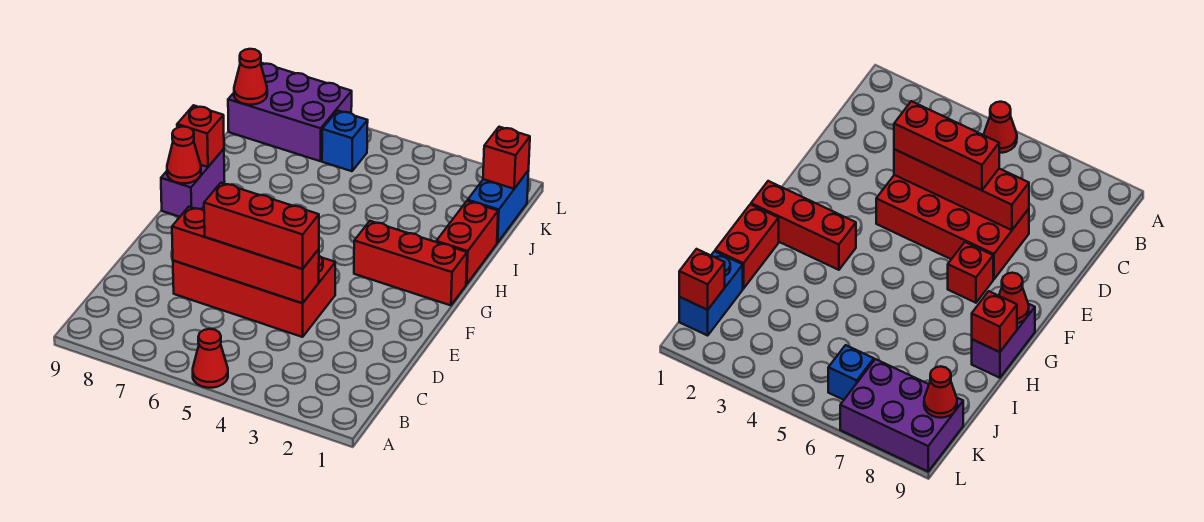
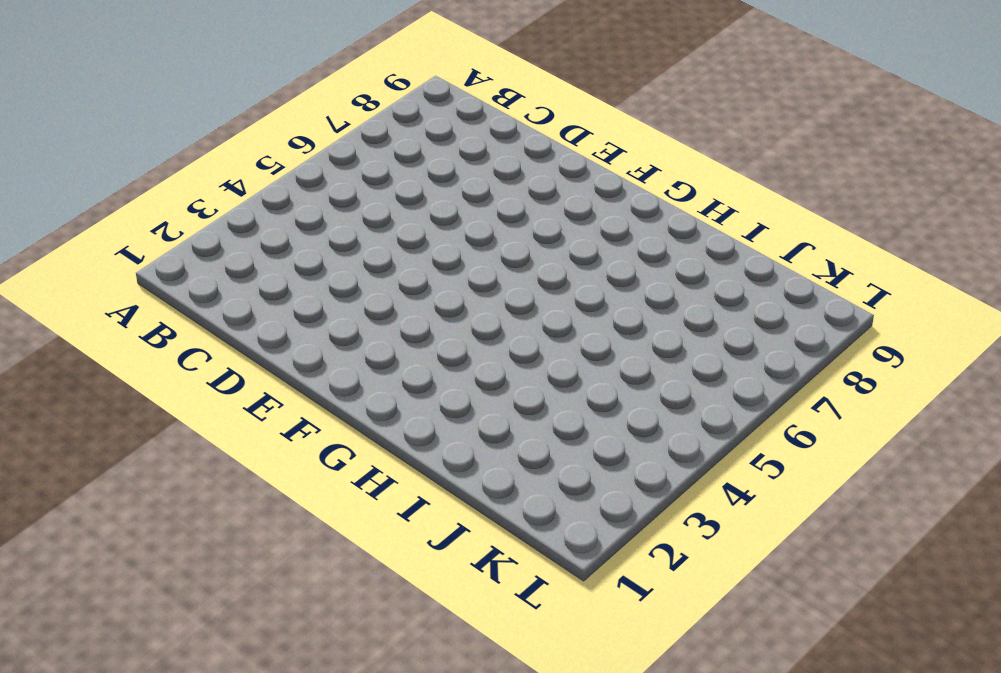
none -> red 1x1 cone [193,329,228,388]
none -> red 2x4 brick [173,256,335,337]
none -> red 1x1 brick [948,242,993,303]

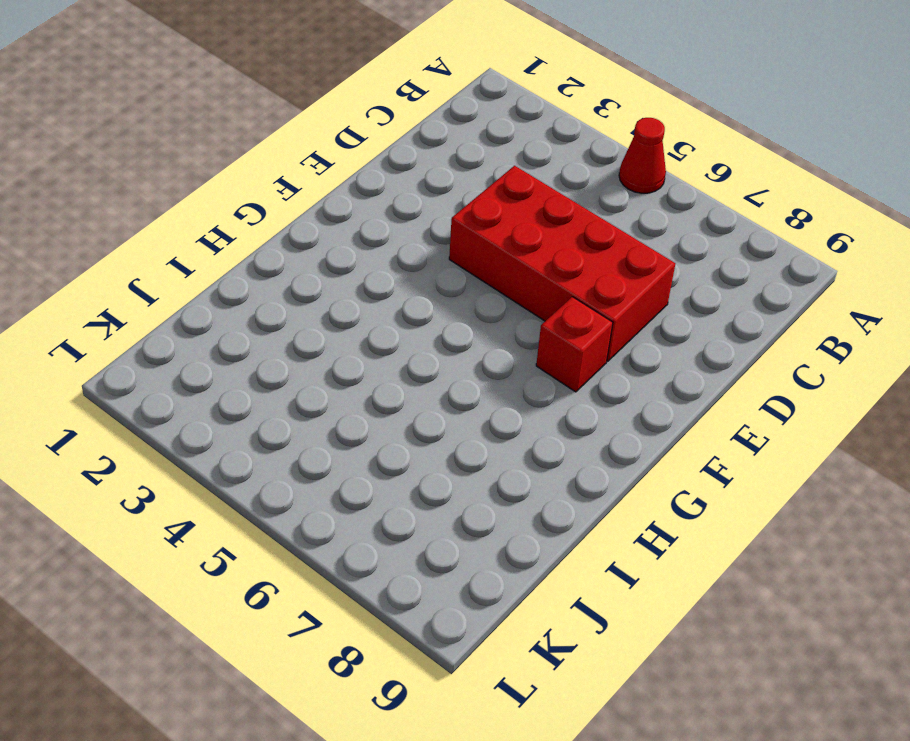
none -> red 1x3 brick [354,221,467,305]
none -> purple 1x2 brick [161,149,224,217]
none -> red 1x2 brick [436,201,498,284]

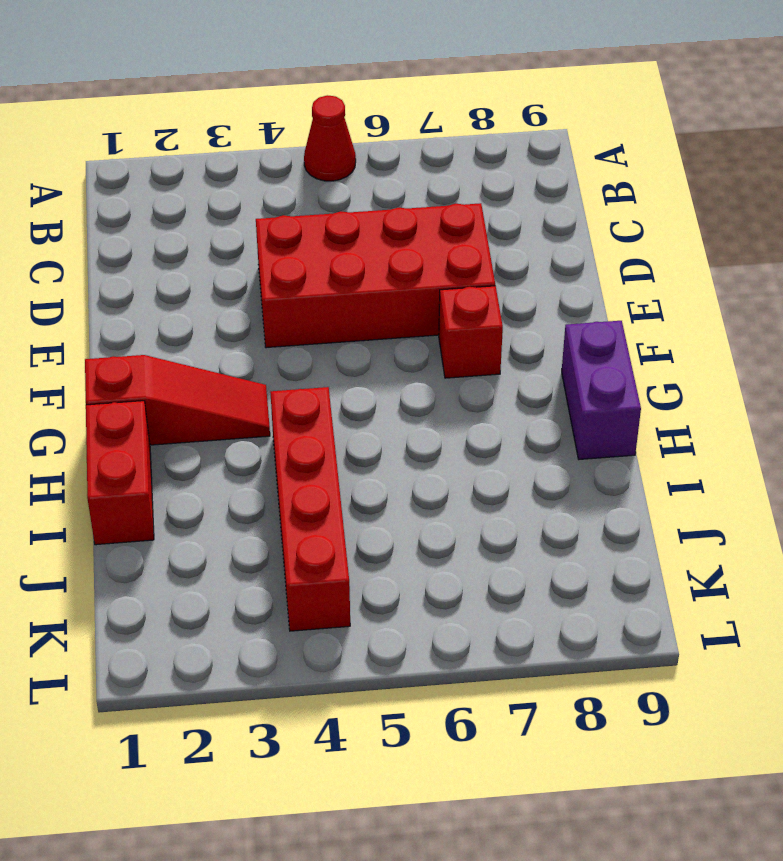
red 1x3 slope [85,355,270,445] -> red 1x3 brick [354,221,467,305]
red 1x4 brick [270,387,350,631] -> red 1x4 brick turned to [172,207,319,303]
none -> blue 1x2 brick [468,170,529,243]
none -> blue 1x1 brick [322,111,368,171]
none -> purple 2x3 brick [228,63,352,161]

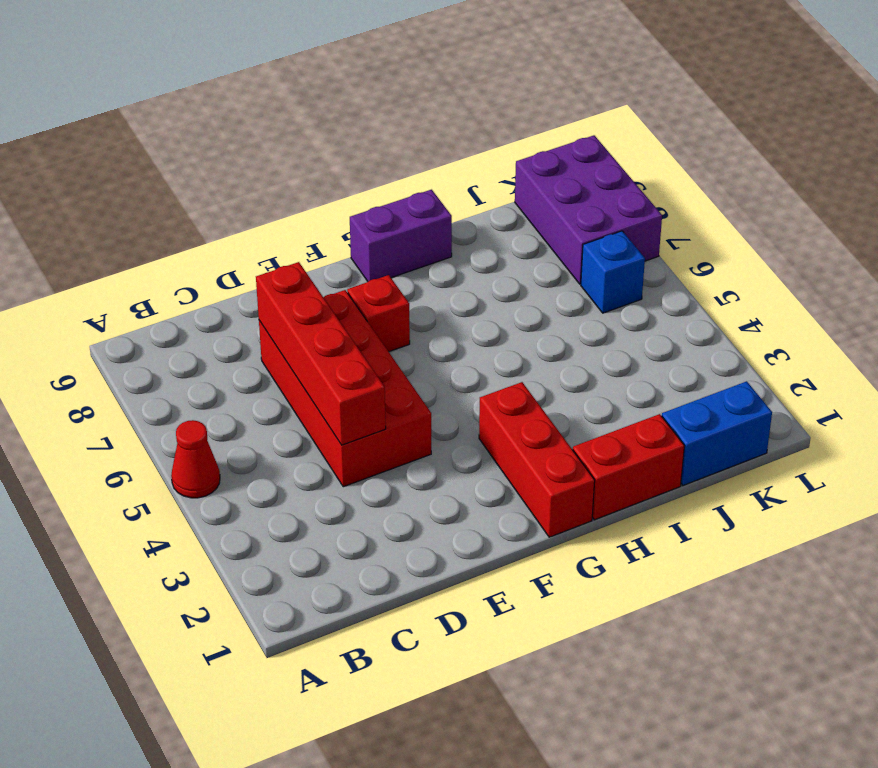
none -> red 1x1 cone [167,127,201,183]
none -> red 1x1 brick [177,105,224,167]
none -> red 1x1 brick [483,127,530,189]

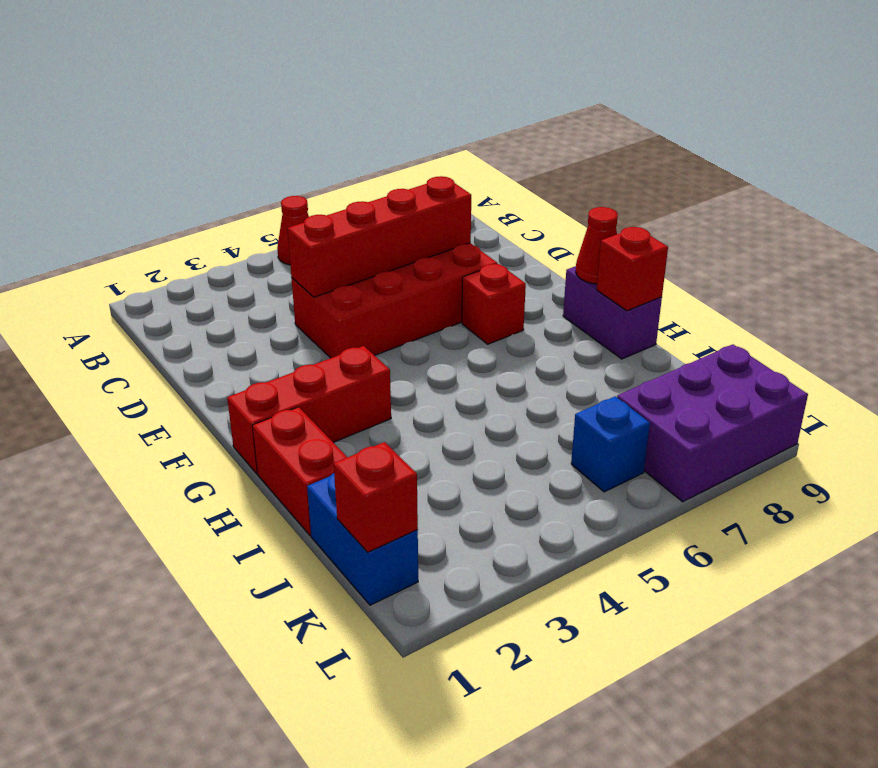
none -> red 1x1 cone [234,49,267,105]
none -> red 1x3 brick [204,183,319,269]

